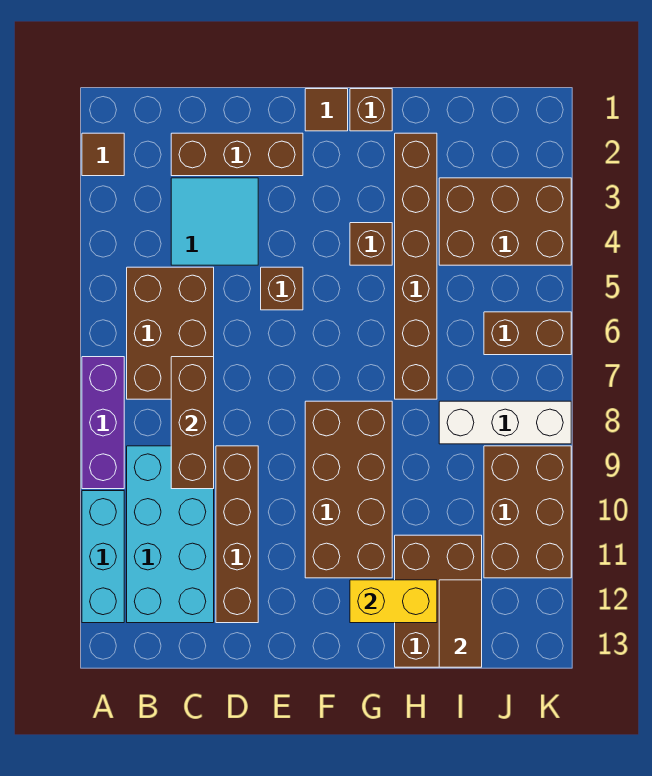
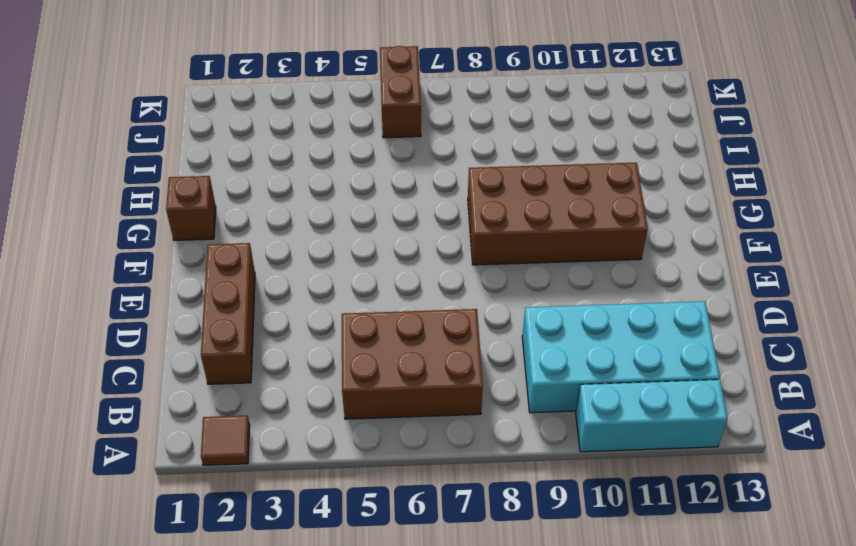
none -> purple 1x3 brick [82,357,124,489]
none -> cyan 2x2 tile [171,178,258,265]
none -> brown 1x4 brick [216,446,258,623]

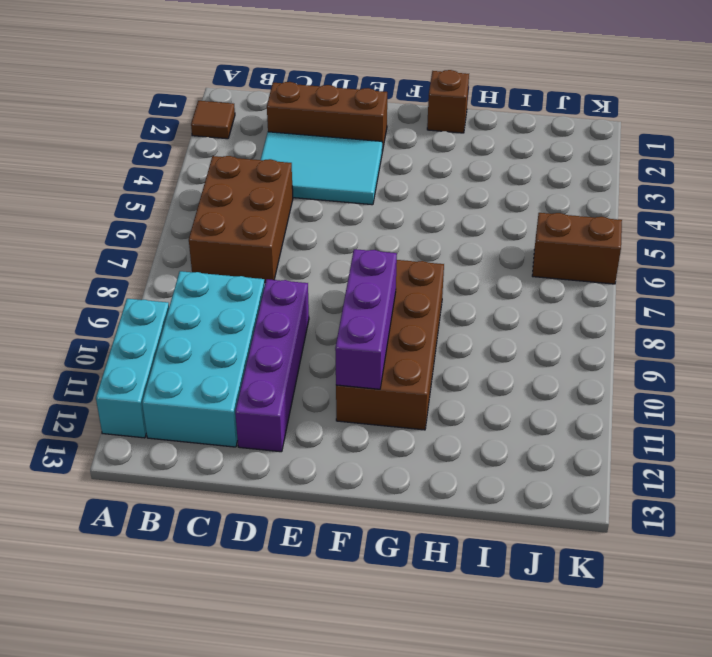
cyan 2x3 tile [261,132,382,205] -> cyan 2x2 tile [171,178,258,265]
purple 1x4 brick [235,279,309,452] -> brown 1x4 brick [216,446,258,623]
purple 1x3 brick [335,249,397,389] -> purple 1x3 brick moved to [82,357,124,489]
none -> brown 1x1 brick [261,267,303,310]
none -> brown 1x1 tile [305,89,348,131]
none -> brown 1x1 brick [350,223,392,265]

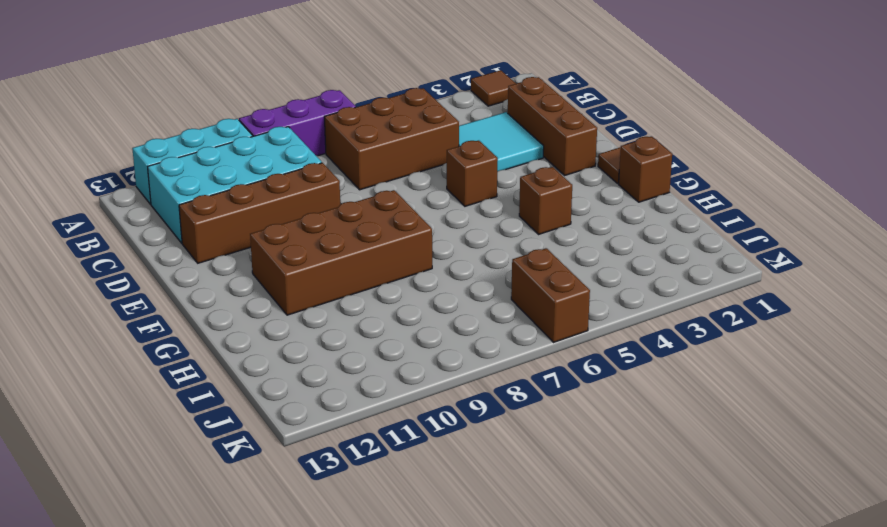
none -> brown 1x6 brick [395,133,437,399]
none -> brown 2x3 brick [395,535,482,667]
none -> brown 2x3 brick [439,178,571,265]

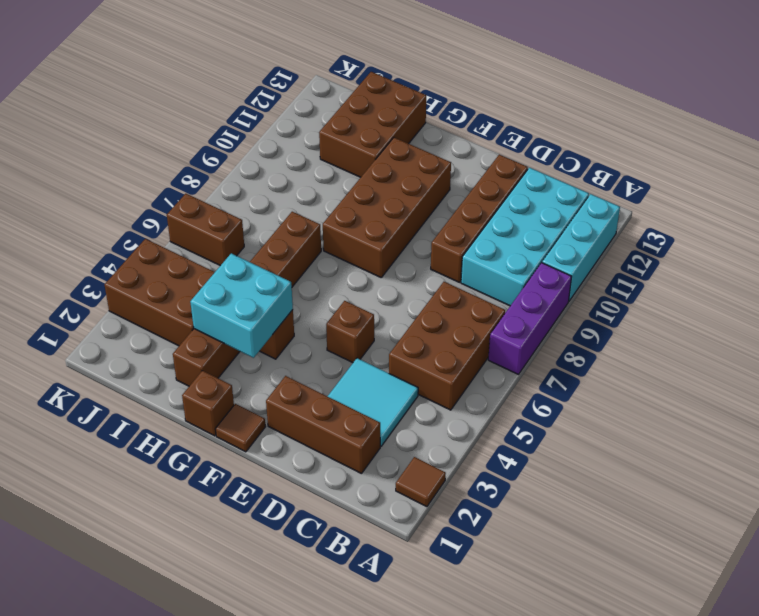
cyan 2x2 brick [190,253,293,358] -> none
none -> white 1x3 brick [439,401,571,444]
none -> brown 2x3 brick [484,446,571,578]
none -> brown 1x3 brick [171,357,214,489]

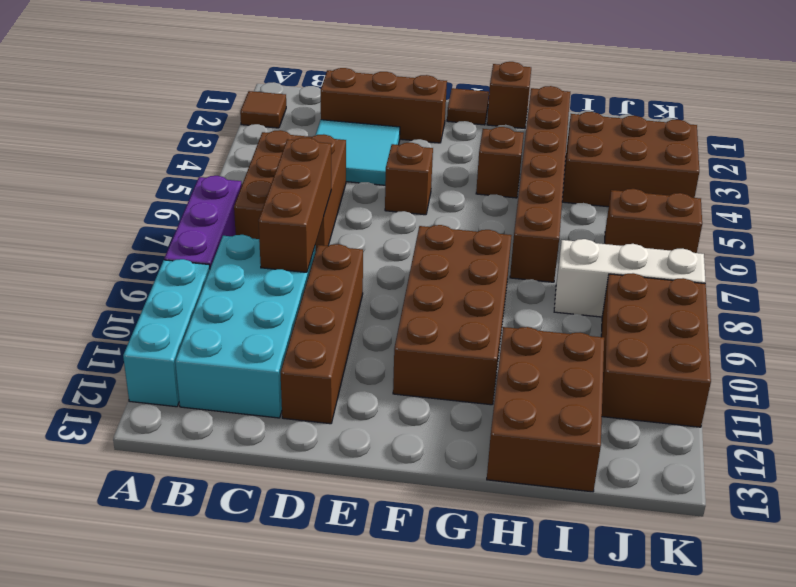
none -> yellow 1x2 brick [350,580,437,623]
none -> brown 1x2 tile [439,580,482,667]

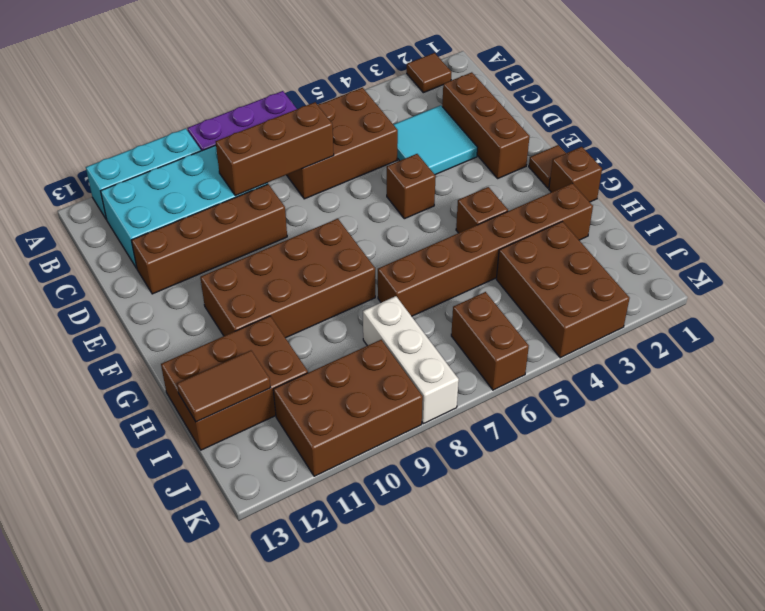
none -> yellow 1x2 brick [350,580,437,623]

